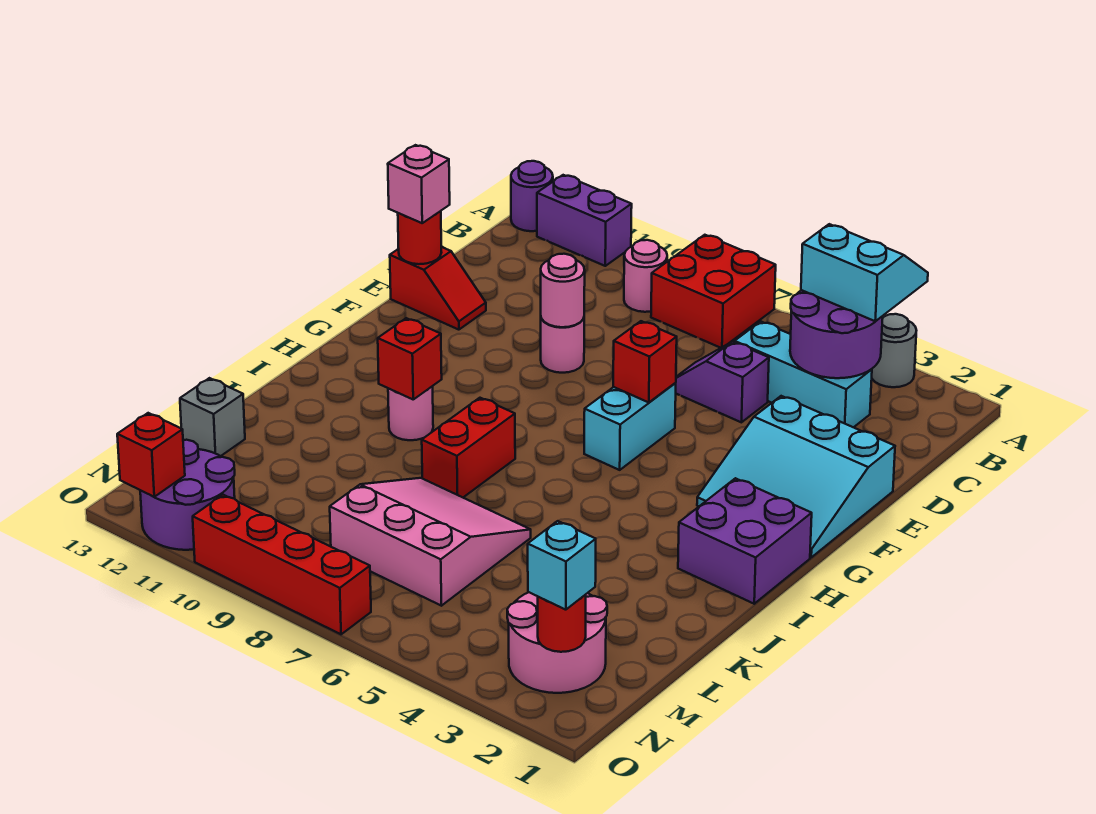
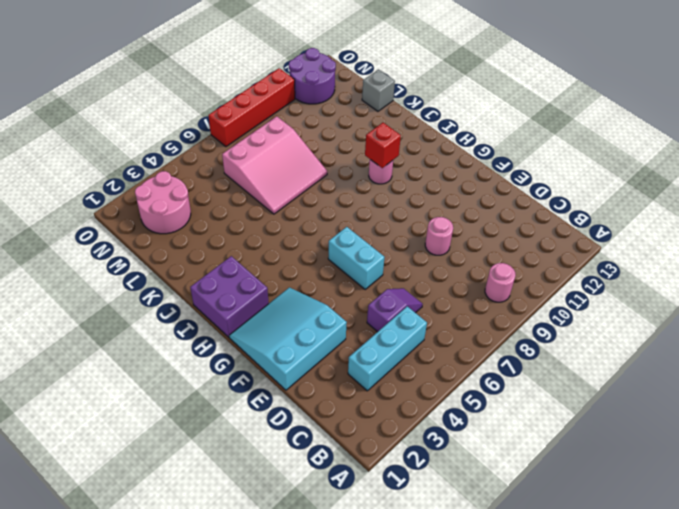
none -> grey 1x1 round brick [872,314,916,387]
none -> red 2x2 brick [651,235,776,348]
none -> purple 1x2 brick [537,175,632,266]

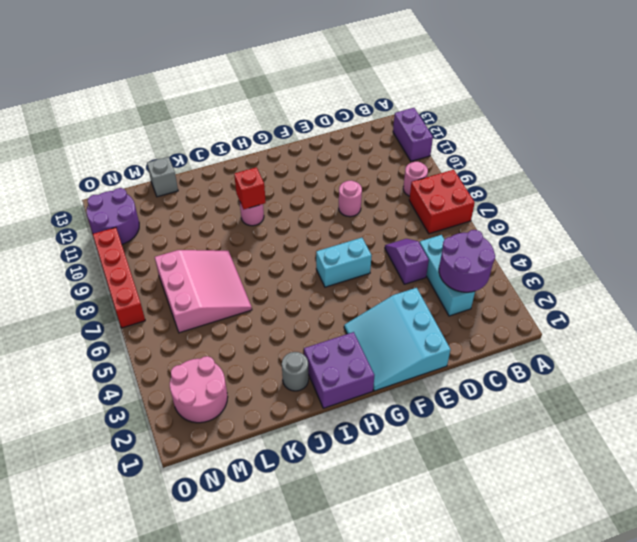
grey 1x1 round brick [282,352,308,391] -> grey 1x1 round brick moved to [872,314,916,387]
none -> purple 1x1 round brick [511,161,553,231]
none -> red 1x2 slope [390,247,486,330]
none -> red 1x2 brick [422,398,515,497]

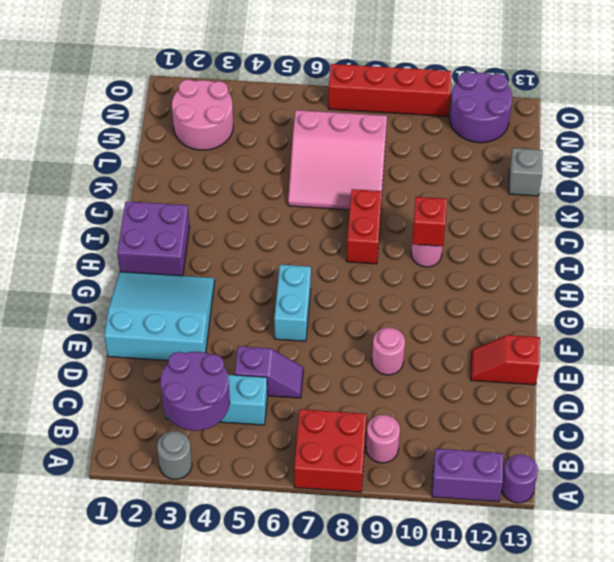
none -> pink 1x1 round brick [541,254,585,327]
none -> red 1x1 round brick [398,211,441,264]
none -> red 1x1 brick [613,321,677,403]

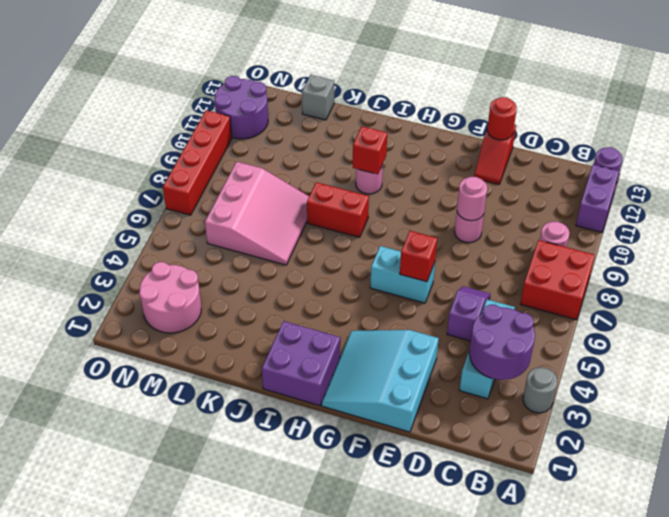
none -> red 1x1 round brick [538,595,586,652]
none -> red 1x1 brick [117,413,185,497]
none -> cyan 2x2 slope [801,224,928,321]

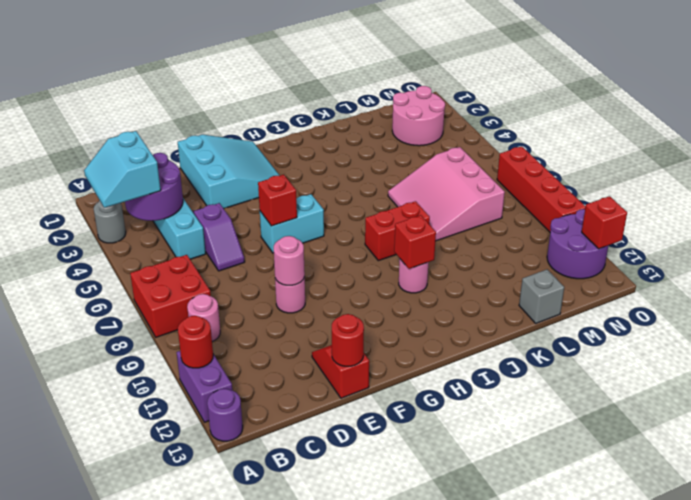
red 1x1 round brick [178,316,213,368] -> red 1x1 round brick moved to [538,595,586,652]
none -> purple 2x2 brick [678,478,812,604]
none -> pink 1x1 brick [388,145,450,223]
none -> cyan 1x1 brick [528,521,596,610]

